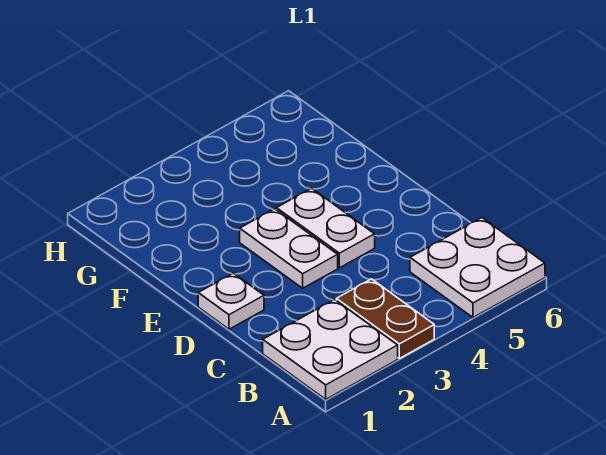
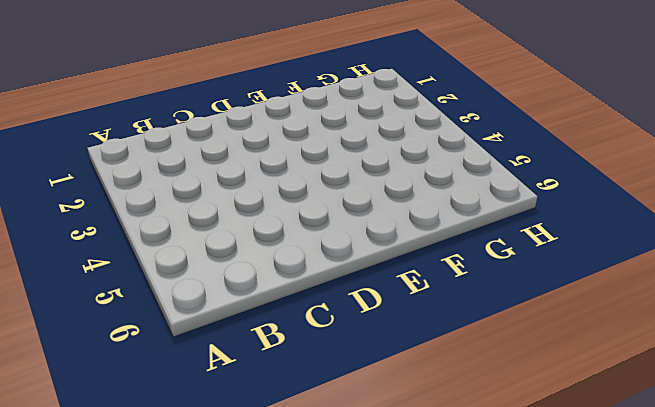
none -> white 2x2 plate [263,299,398,399]
none -> brown 1x2 plate [336,279,434,358]

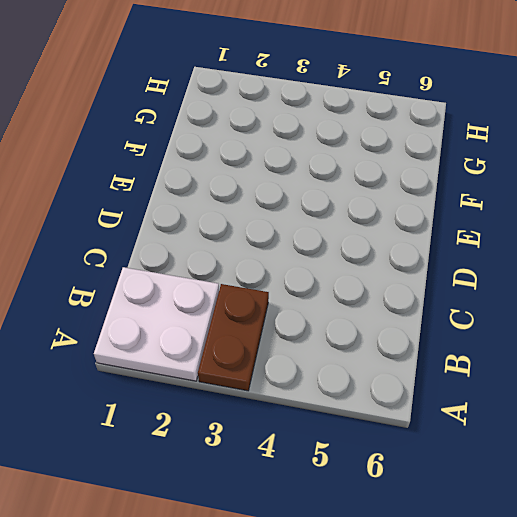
none -> white 2x2 plate [410,218,545,317]
none -> white 1x1 plate [198,273,264,329]

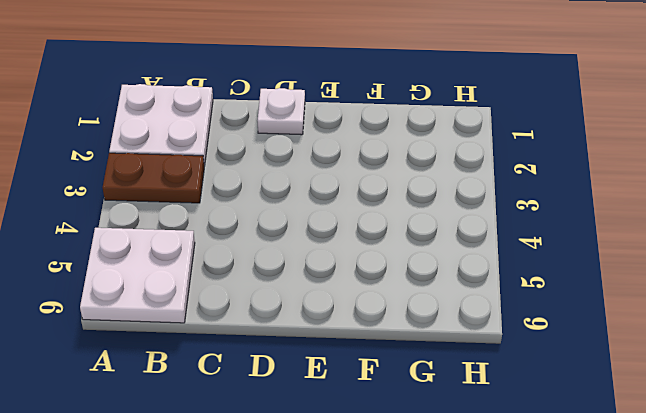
none -> white 1x2 plate [240,209,338,288]
none -> white 1x2 plate [277,188,375,268]

